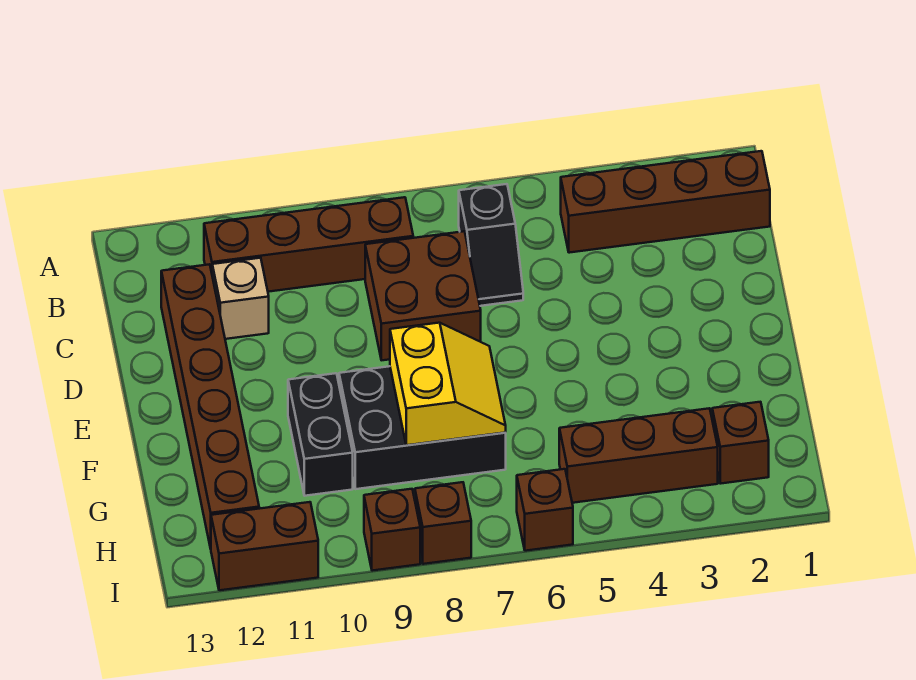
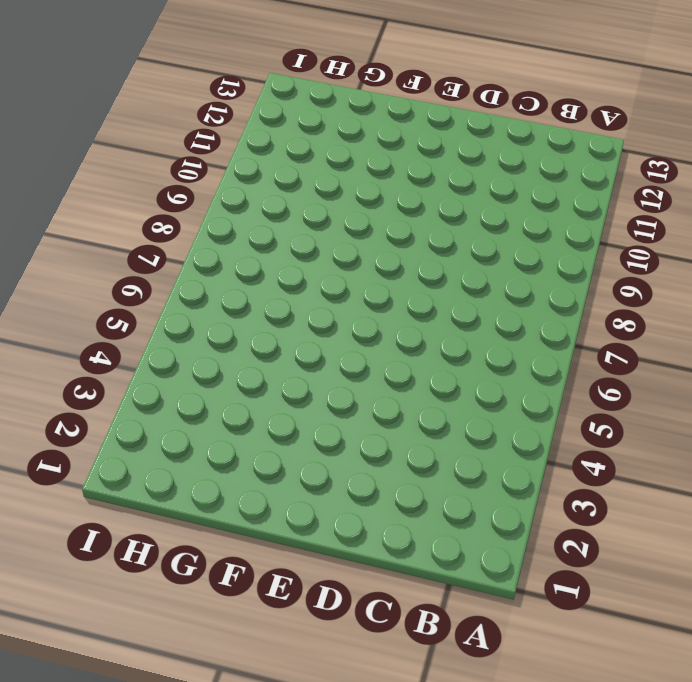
none -> brown 1x4 brick [561,151,770,253]
none -> black 1x2 slope [459,184,523,306]
none -> brown 1x4 brick [204,197,413,292]

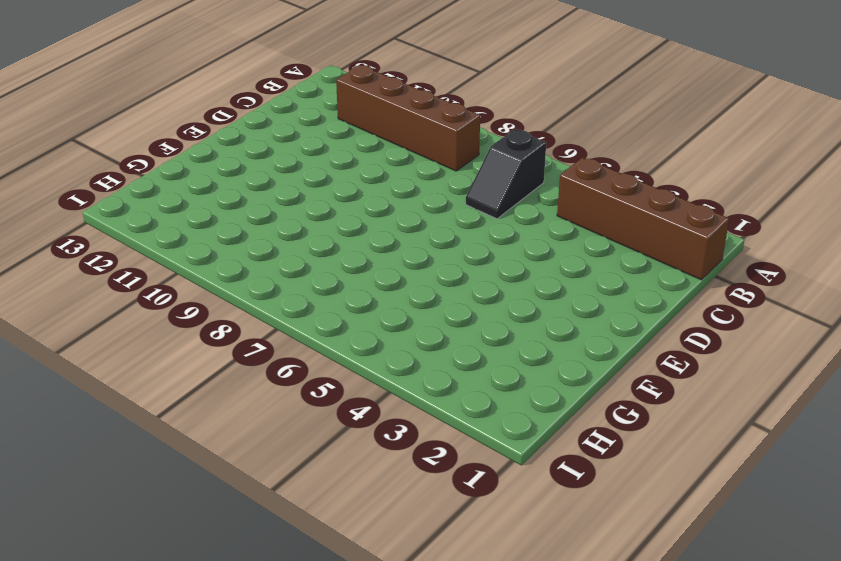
none -> brown 2x2 brick [365,231,481,360]
none -> tan 1x1 brick [212,258,269,339]
none -> brown 1x6 brick [161,264,259,549]

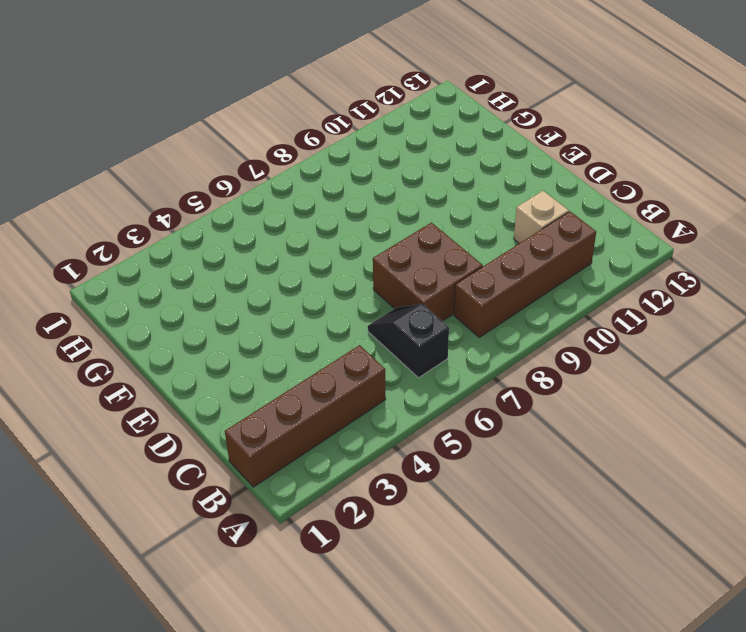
none -> brown 1x6 brick [161,264,259,549]
none -> black 2x3 brick [339,366,506,489]
none -> black 1x2 brick [288,373,353,496]

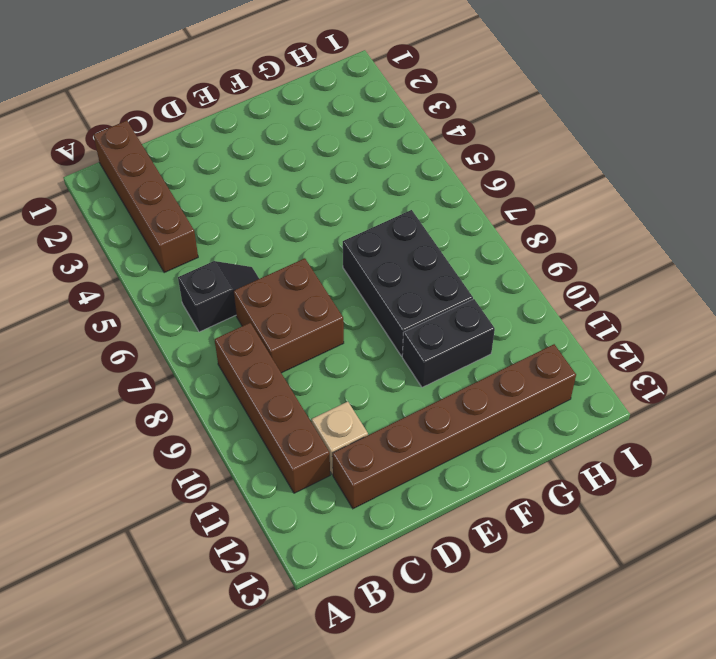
none -> brown 1x1 brick [712,402,769,484]
none -> brown 1x3 brick [559,408,718,503]
none -> brown 1x1 brick [517,469,573,551]

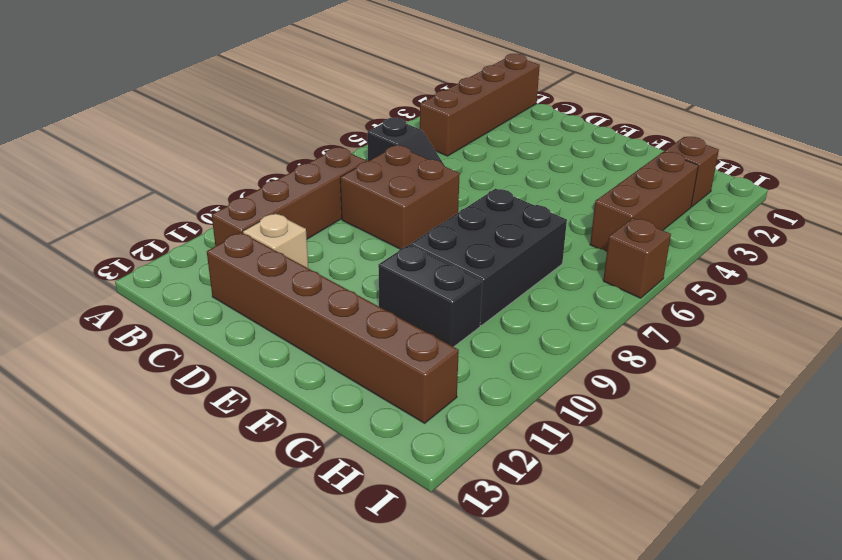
none -> brown 1x1 brick [415,482,471,564]
none -> brown 1x1 brick [364,489,420,571]
none -> brown 1x2 brick [211,502,318,590]

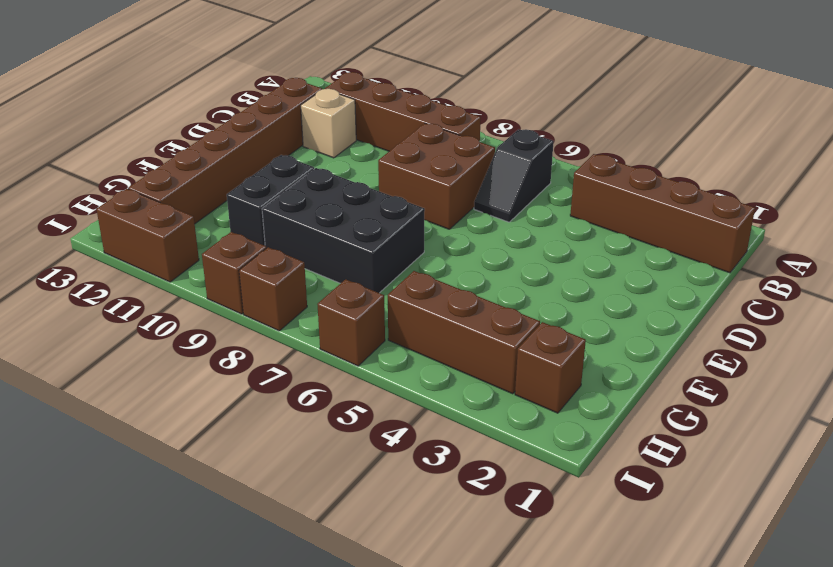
none -> yellow 2x2 slope [390,323,506,445]

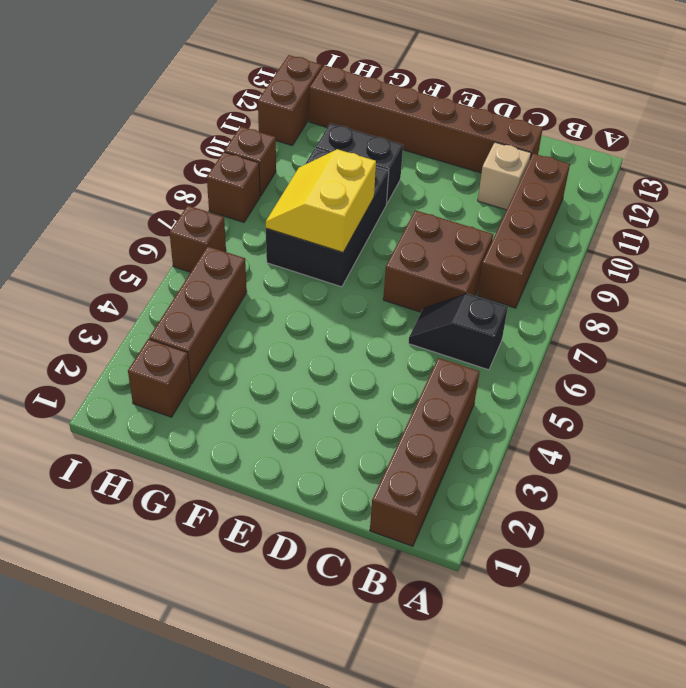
yellow 2x2 slope [266,149,376,252] -> yellow 2x2 slope turned to [390,323,506,445]

